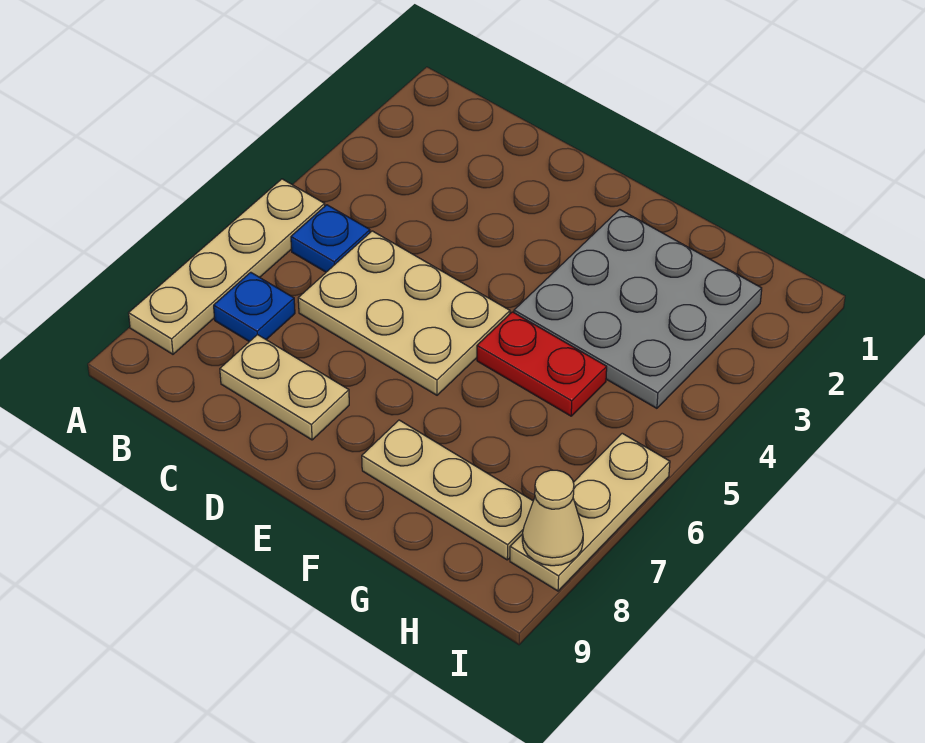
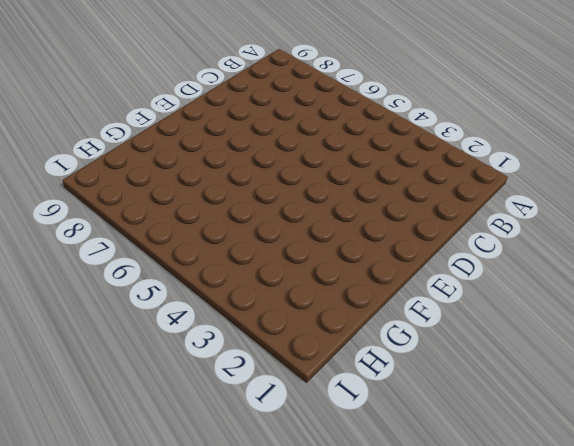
none -> tan 1x4 plate [129,179,325,354]
none -> blue 1x1 plate [291,205,370,272]

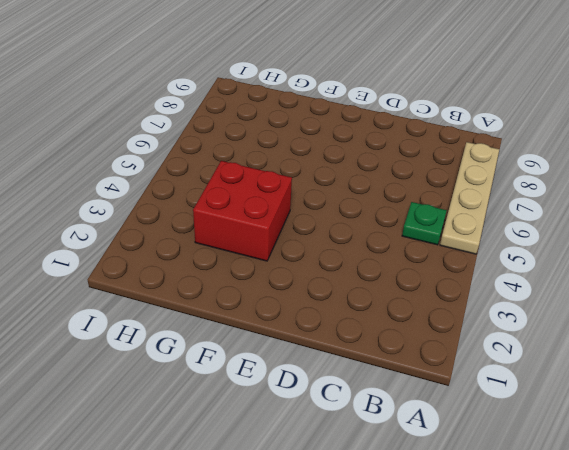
green 1x1 plate [402,202,447,245] -> blue 1x1 plate [291,205,370,272]
red 2x2 brick [193,161,292,261] -> grey 3x3 plate [514,209,762,408]
none -> blue 1x1 plate [214,272,295,342]
none -> tan 2x3 plate [298,231,510,395]

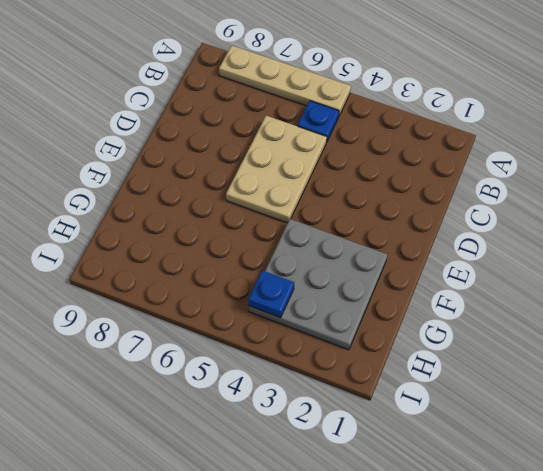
blue 1x1 plate [248,270,294,318] -> blue 1x1 plate moved to [214,272,295,342]
none -> tan 1x2 plate [220,335,349,440]
none -> red 1x2 plate [477,312,607,416]

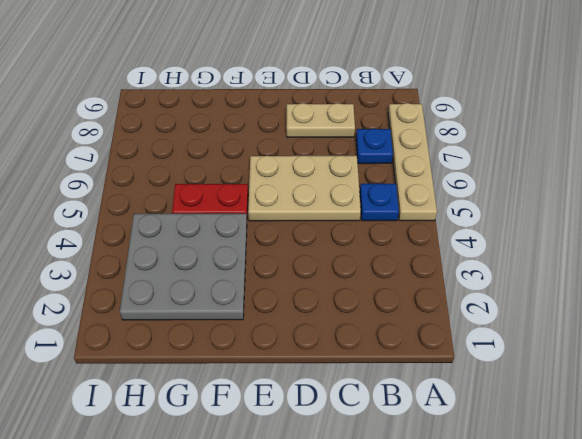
none -> tan 1x3 plate [362,420,533,560]
none -> tan 1x3 plate [510,433,670,591]

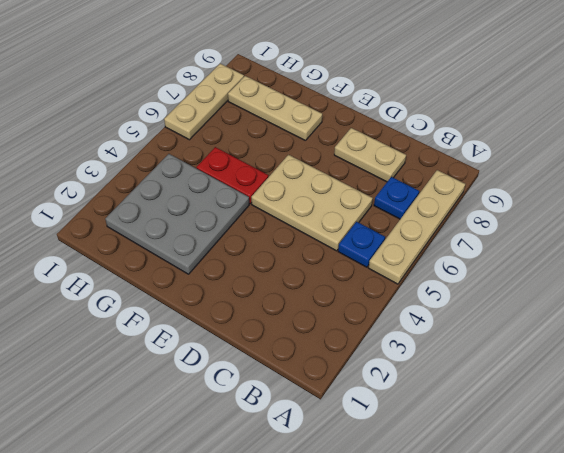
none -> tan 1x1 cone [522,470,583,566]

